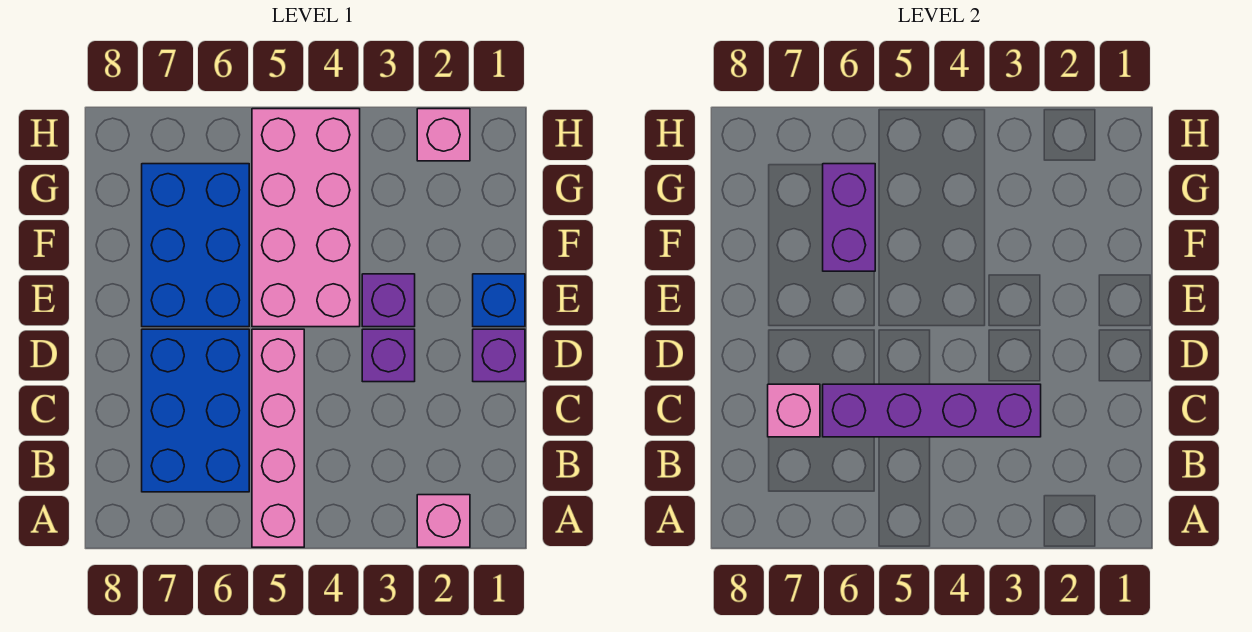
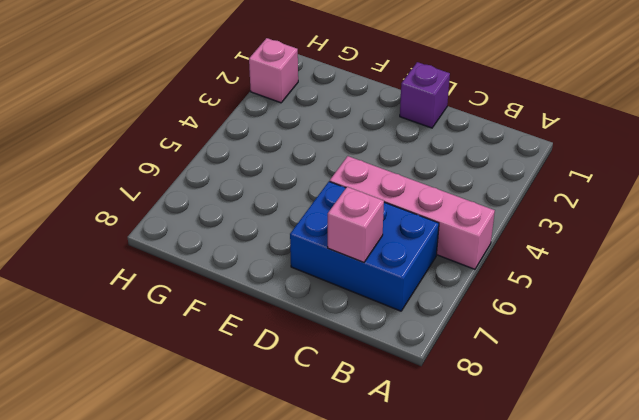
none -> pink 1x1 brick [417,495,470,547]
none -> purple 1x1 brick [362,329,415,382]
none -> blue 1x1 brick [473,274,525,327]

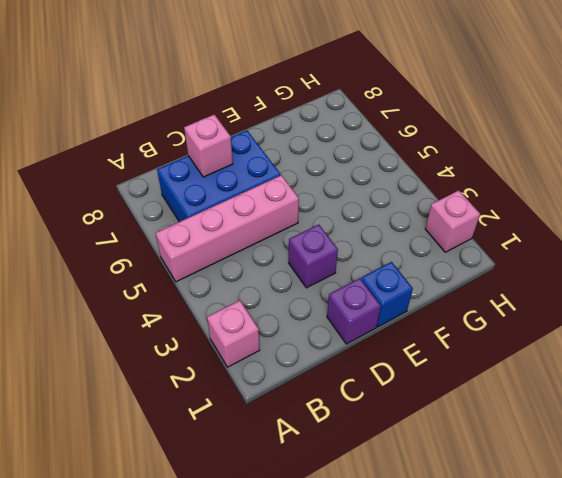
none -> purple 1x1 brick [362,274,415,327]
none -> pink 2x4 brick [252,109,360,327]
none -> blue 2x3 brick [142,164,249,327]

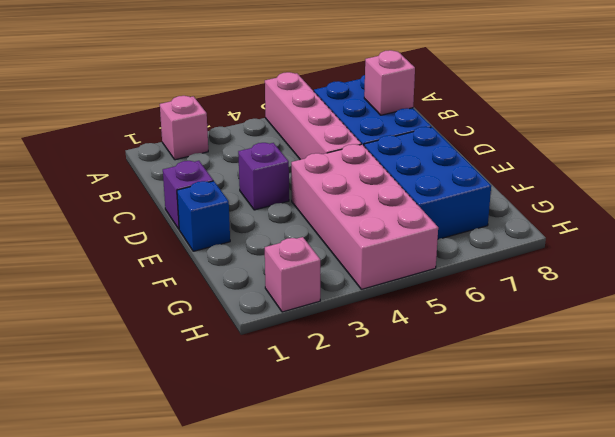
none -> purple 1x1 brick [362,274,415,327]
none -> purple 1x4 brick [823,384,1041,437]
none -> purple 1x2 brick [823,164,875,271]

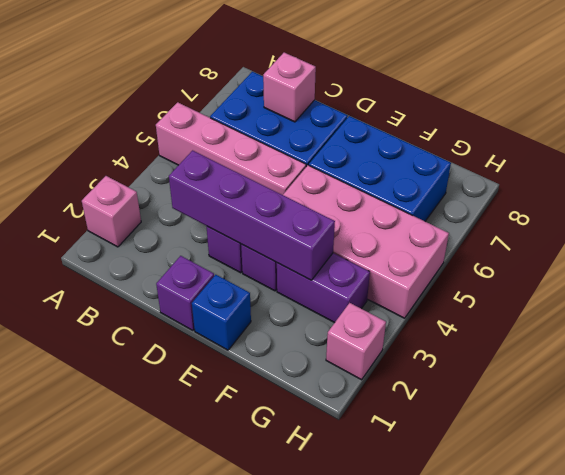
purple 1x4 brick [169,150,335,280] -> purple 1x4 brick turned to [823,384,1041,437]
purple 1x2 brick [277,253,370,323] -> purple 1x2 brick moved to [823,164,875,271]

